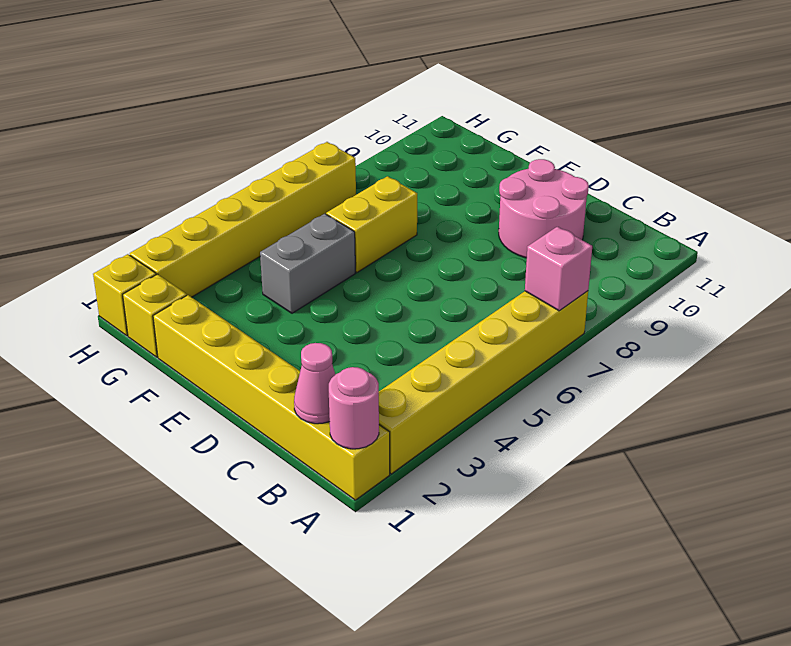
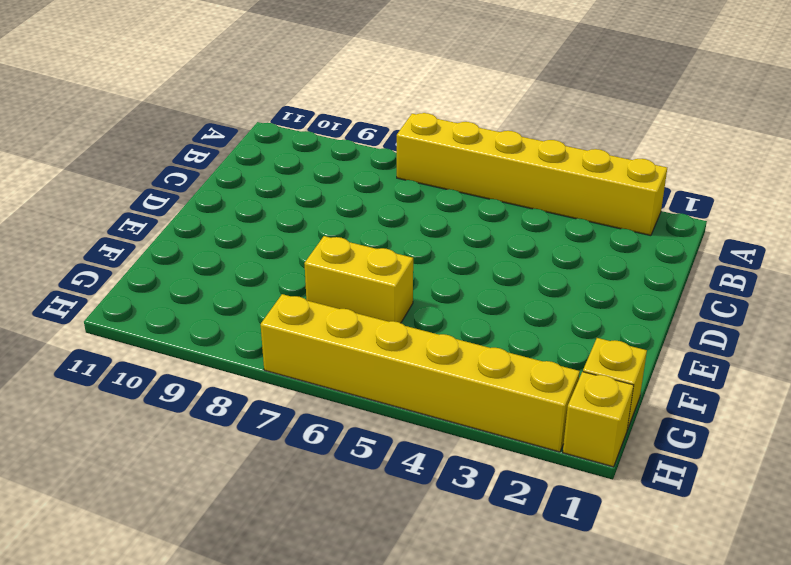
none -> yellow 1x6 brick [153,295,390,500]
none -> pink 2x2 round brick [499,159,589,258]

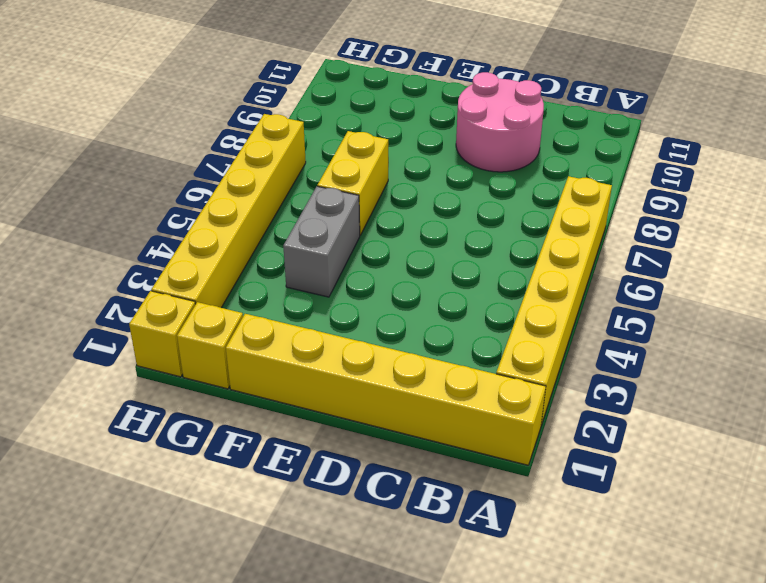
none -> pink 1x1 round brick [329,367,379,449]
none -> pink 1x1 brick [525,227,592,311]

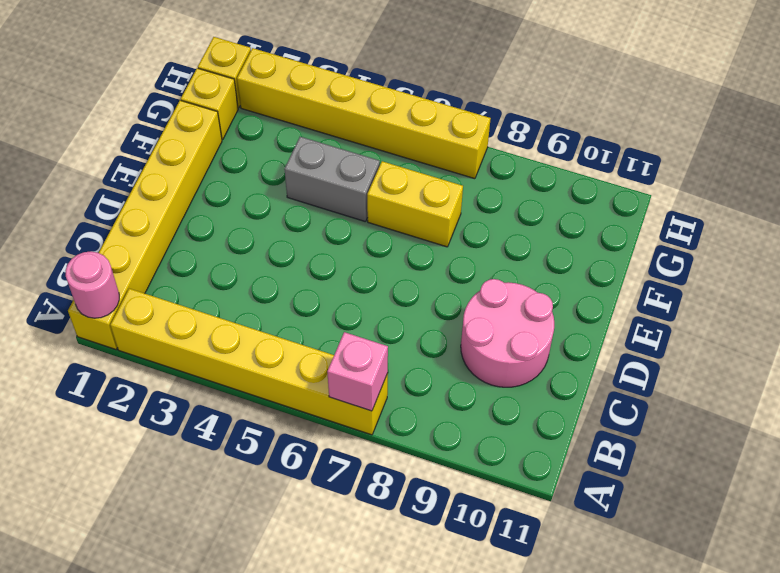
none -> pink 1x1 cone [294,343,335,424]

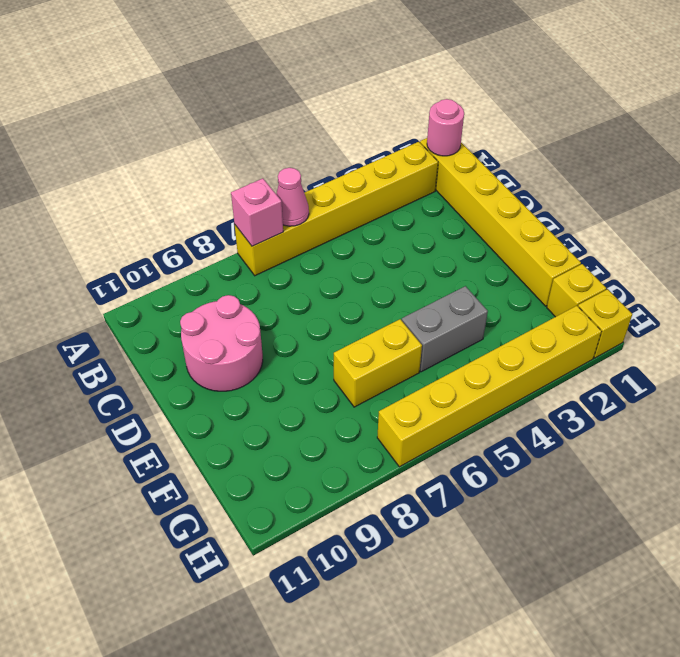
pink 1x1 cone [276,168,309,226] -> pink 1x1 cone moved to [294,343,335,424]

